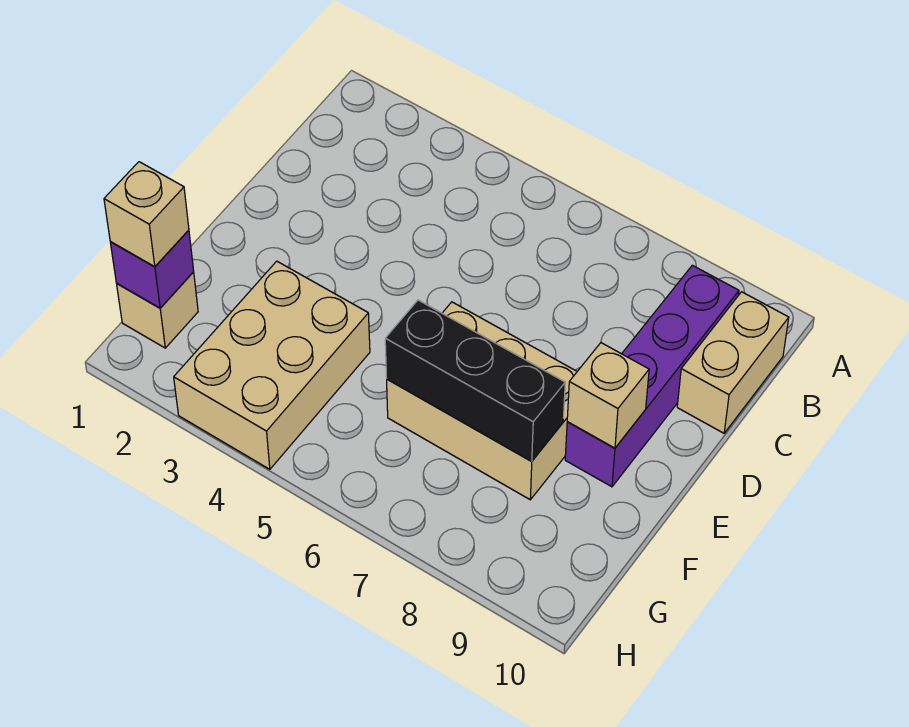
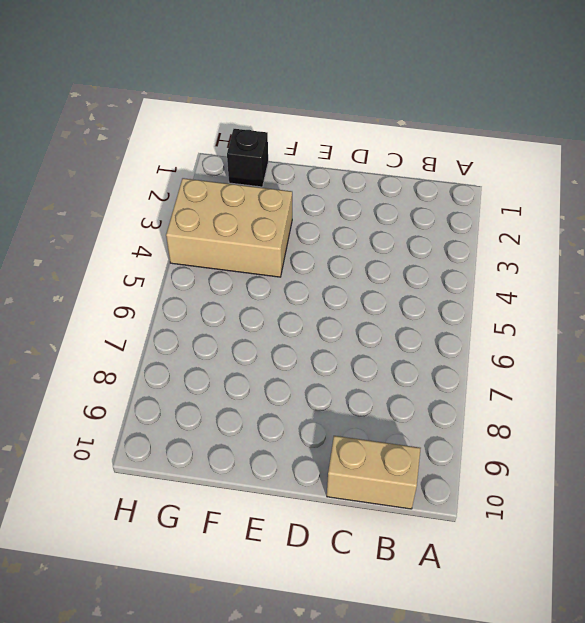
black 1x1 brick [227,129,268,187] -> tan 1x1 brick [117,272,198,348]
none -> purple 1x4 brick [565,265,739,487]
none -> tan 2x3 brick [387,302,577,500]

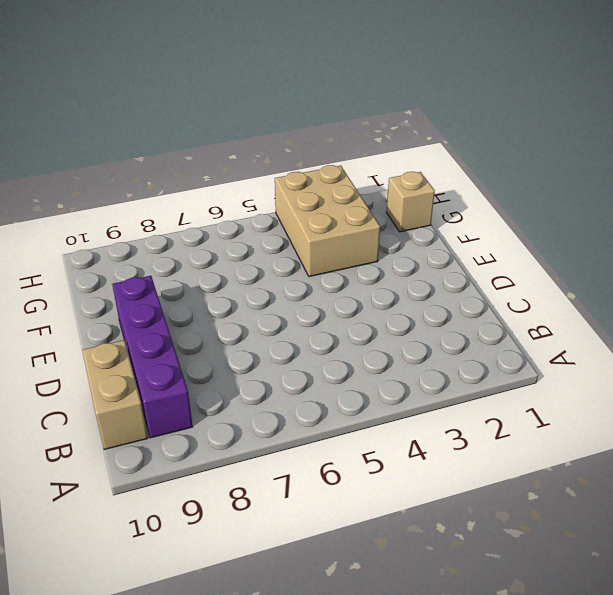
none -> tan 2x3 brick [387,302,577,500]
none -> tan 1x1 brick [567,343,649,448]

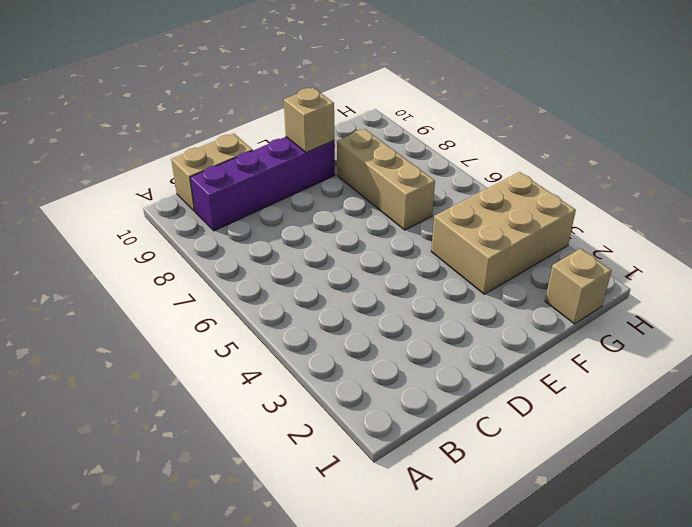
tan 1x3 brick [337,129,435,230] -> tan 2x3 brick [387,302,577,500]
none -> black 1x3 brick [385,300,565,461]
none -> purple 1x1 brick [110,230,194,308]

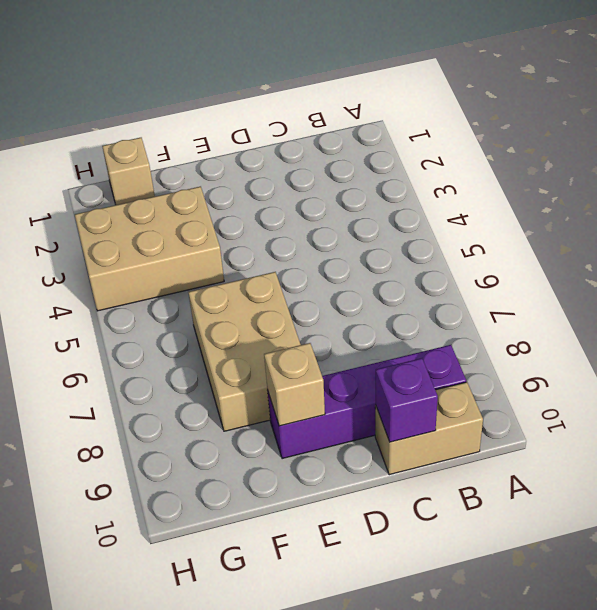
purple 1x1 brick [376,358,438,442] -> purple 1x1 brick moved to [110,230,194,308]
none -> black 1x3 brick [385,300,565,461]
none -> tan 1x1 brick [104,162,189,267]

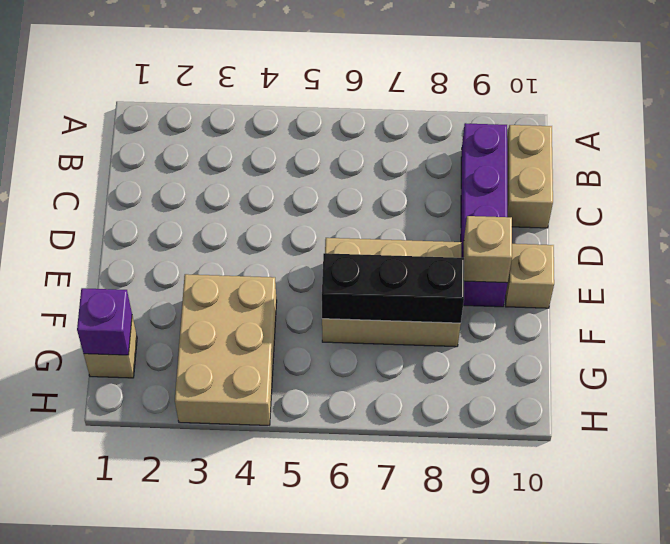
tan 1x1 brick [506,244,554,308] -> tan 1x1 brick moved to [104,162,189,267]

